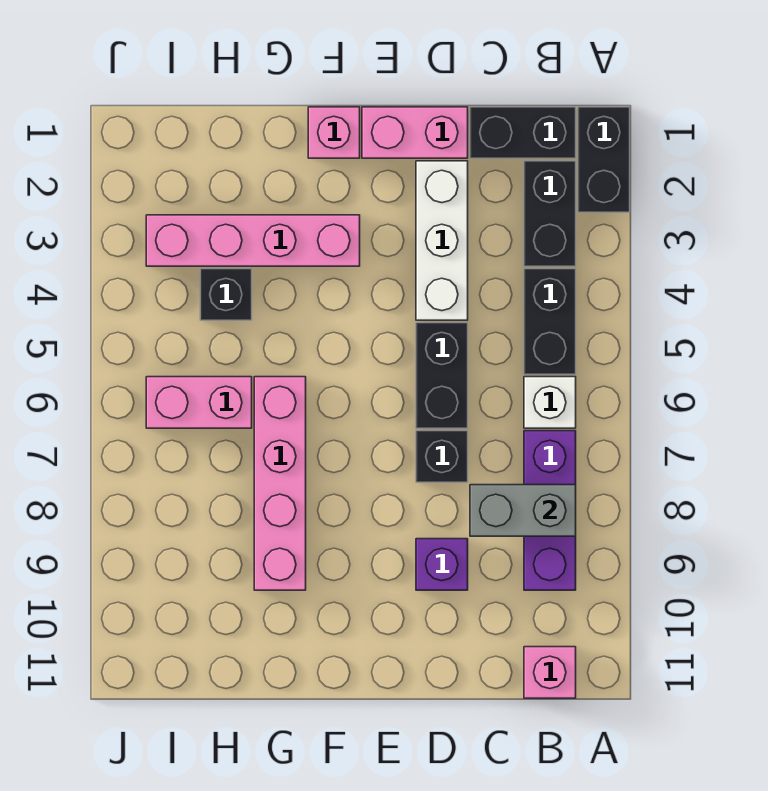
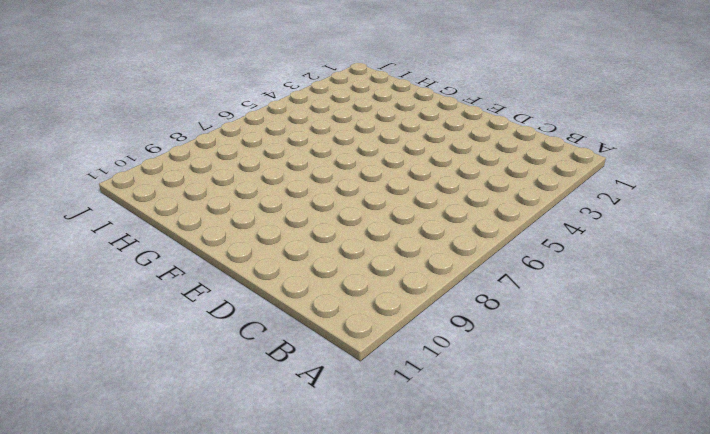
none -> black 1x2 brick [578,107,630,212]
none -> black 1x2 brick [470,107,576,158]
none -> black 1x2 brick [524,161,576,266]

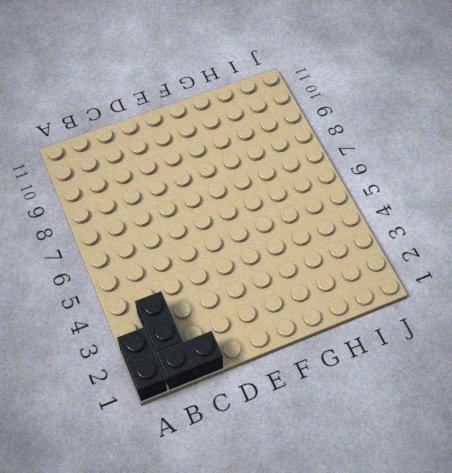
none -> black 1x2 brick [524,269,576,374]
none -> white 1x1 brick [524,377,576,428]
none -> purple 1x3 brick [524,431,576,590]

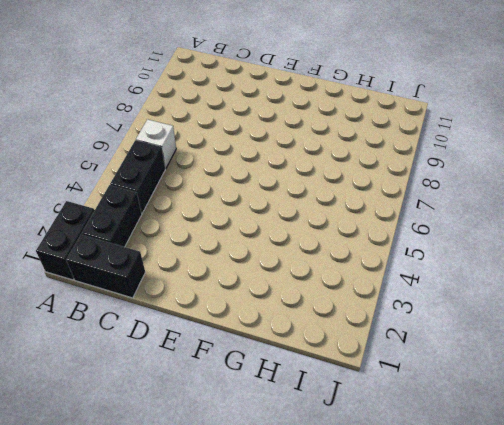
none -> purple 1x3 brick [524,431,576,590]
none -> pink 1x1 brick [524,647,576,698]
none -> pink 1x2 brick [362,107,468,158]

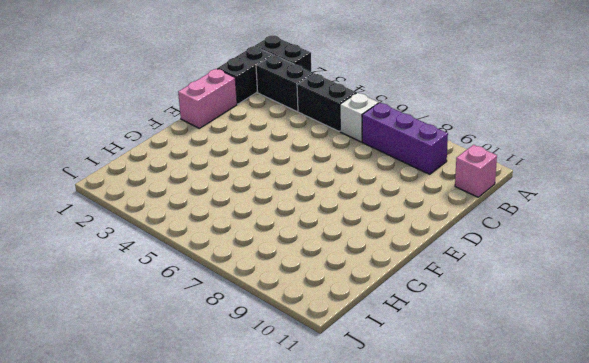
none -> white 1x3 brick [416,161,468,320]
none -> black 1x2 brick [416,323,468,428]
none -> black 1x1 brick [416,431,468,482]

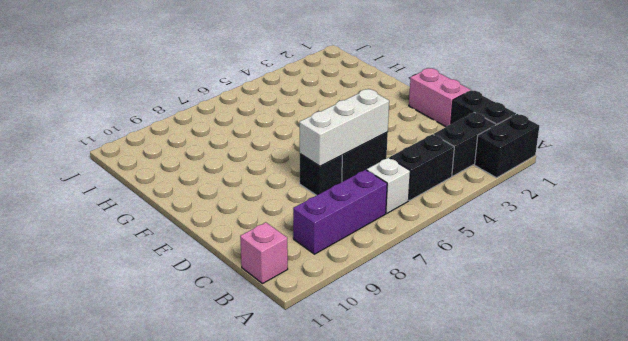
white 1x3 brick [300,89,389,166] -> white 1x3 brick moved to [416,161,468,320]
none -> purple 1x1 brick [416,539,468,590]
none -> pink 1x1 brick [308,107,360,158]
none -> pink 1x4 brick [146,215,360,266]

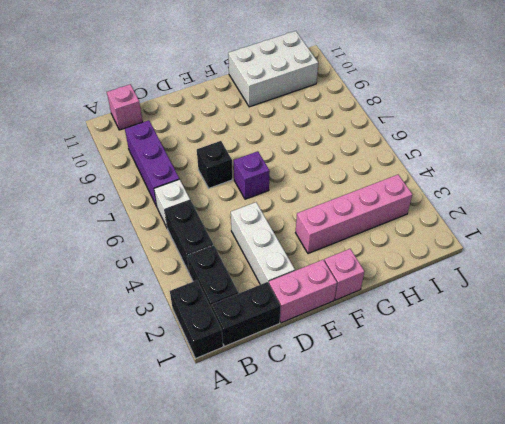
purple 1x1 brick [234,151,270,199] -> purple 1x1 brick moved to [416,539,468,590]
white 2x3 brick [228,31,318,107] -> none
none -> black 1x2 brick [416,323,468,428]
none -> pink 1x4 brick [254,377,306,590]
none -> black 1x1 brick [200,269,252,320]

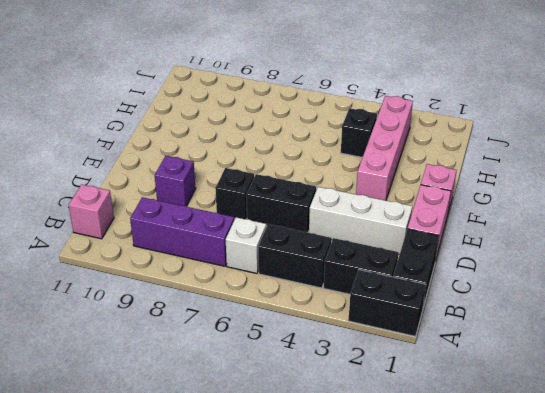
none -> pink 1x4 brick [254,377,306,590]
none -> pink 1x2 brick [146,377,252,428]
none -> grey 1x2 brick [470,485,576,536]

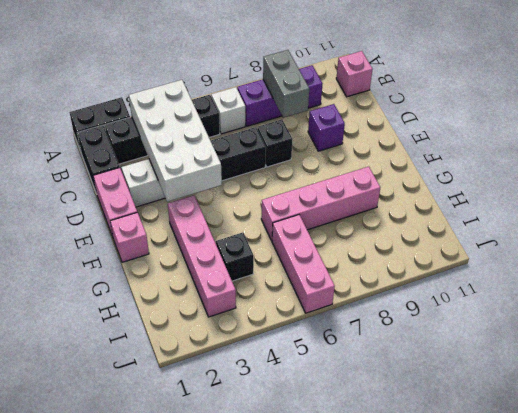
white 2x4 brick [129,80,222,202] -> none
pink 1x3 brick [272,215,335,313] -> pink 1x2 brick [146,377,252,428]

